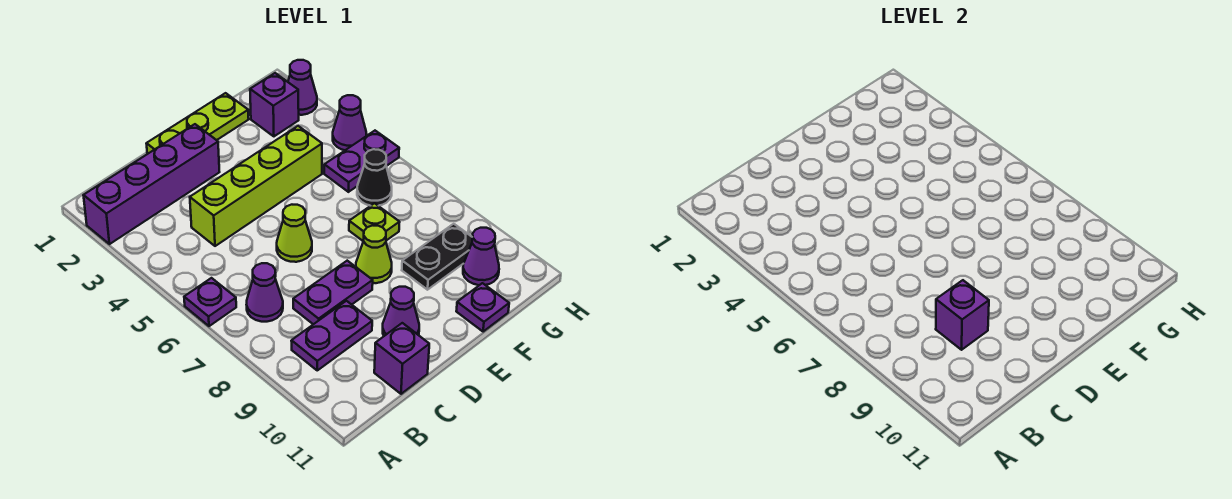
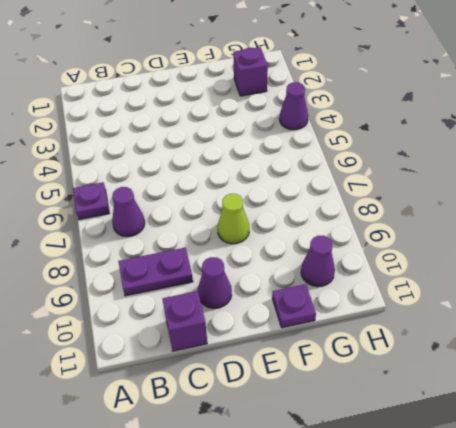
none -> purple 1x4 brick [83,124,219,244]
none -> lime 1x4 brick [190,126,322,246]
none -> purple 1x2 plate [293,261,373,324]

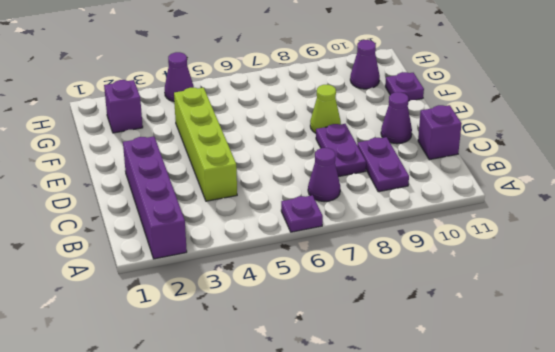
none -> lime 1x3 plate [146,93,249,153]
none -> lime 1x1 cone [277,205,312,262]
none -> lime 1x1 plate [349,203,400,241]

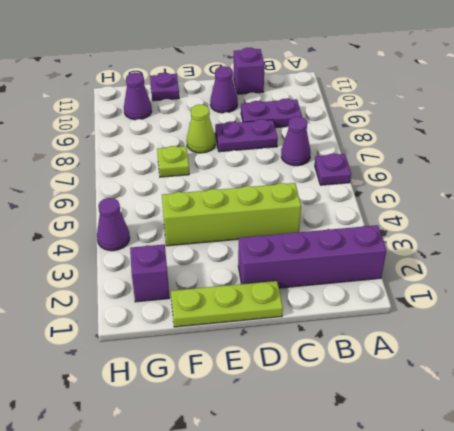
none -> lime 1x1 cone [277,205,312,262]
none -> black 1x2 plate [402,224,472,290]
none -> purple 1x2 plate [324,131,399,192]

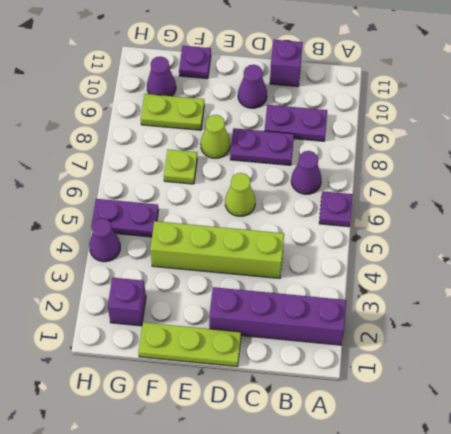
lime 1x2 plate [141,94,204,130] -> black 1x2 plate [402,224,472,290]
none -> black 1x1 cone [357,149,392,206]
none -> purple 1x1 cone [288,60,317,115]
none -> purple 1x1 brick [936,280,989,350]

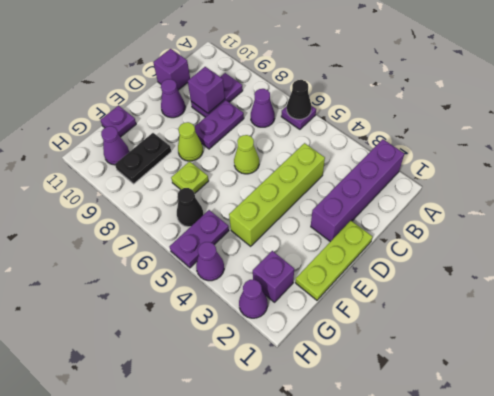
black 1x1 cone [287,80,311,119] -> none

